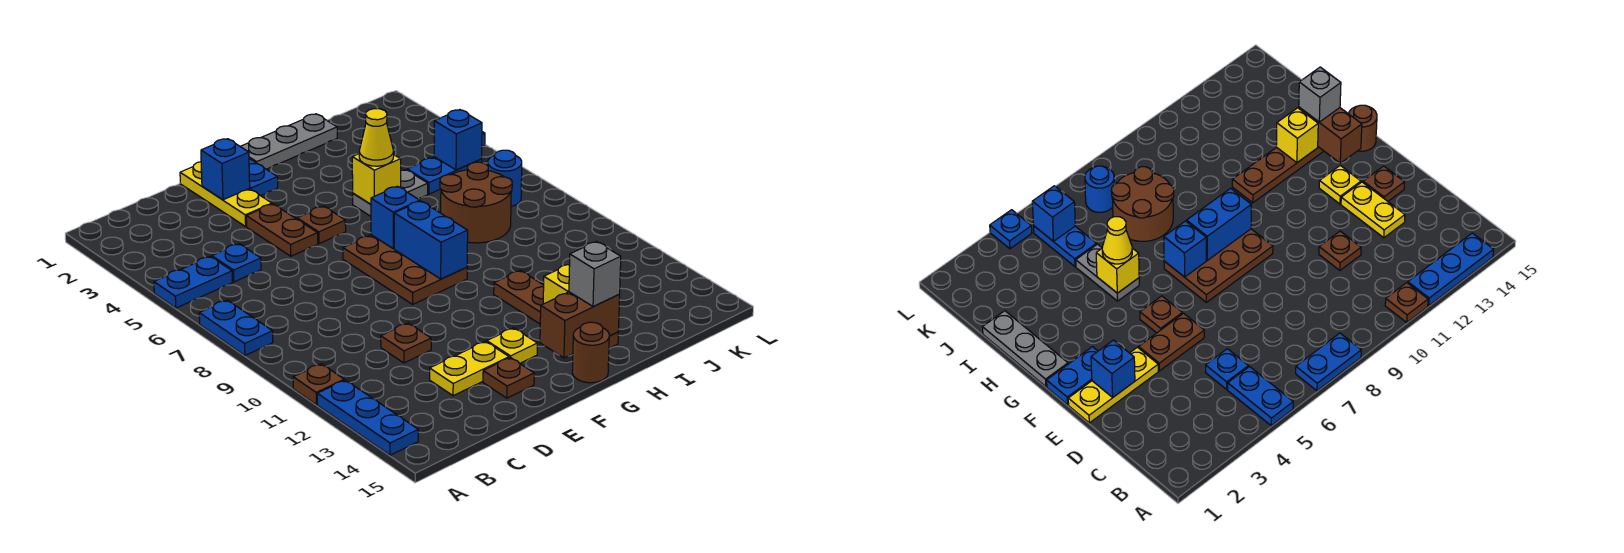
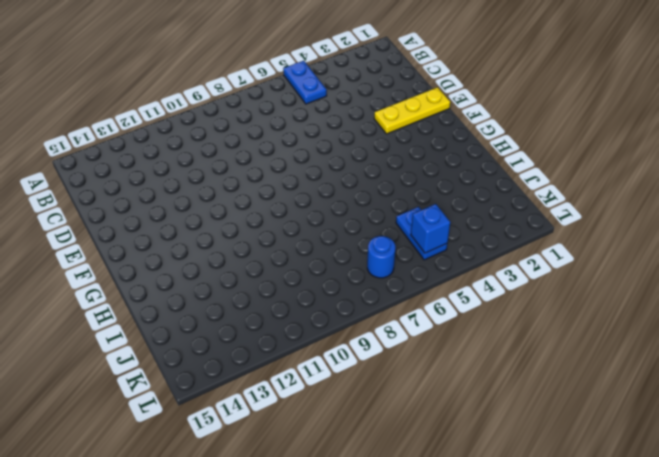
none -> blue 1x2 plate [199,300,273,355]
none -> brown 1x1 plate [293,364,344,404]
none -> blue 1x3 plate [317,380,418,455]
none -> blue 1x1 plate [212,244,261,282]

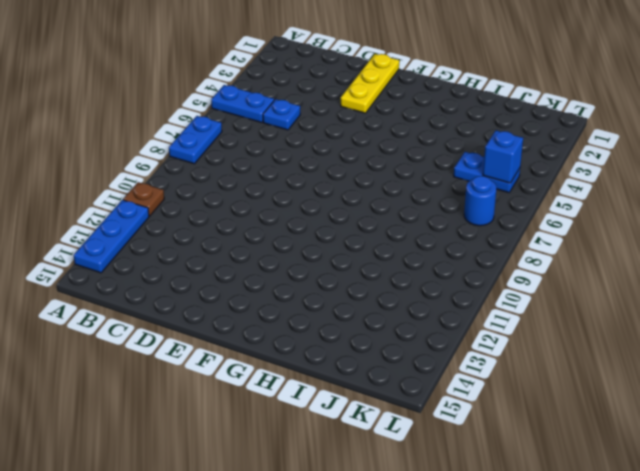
none -> brown 1x1 plate [381,323,431,363]
none -> yellow 1x2 plate [430,341,509,396]
none -> brown 1x2 plate [246,204,318,256]
none -> brown 1x1 plate [483,358,534,398]

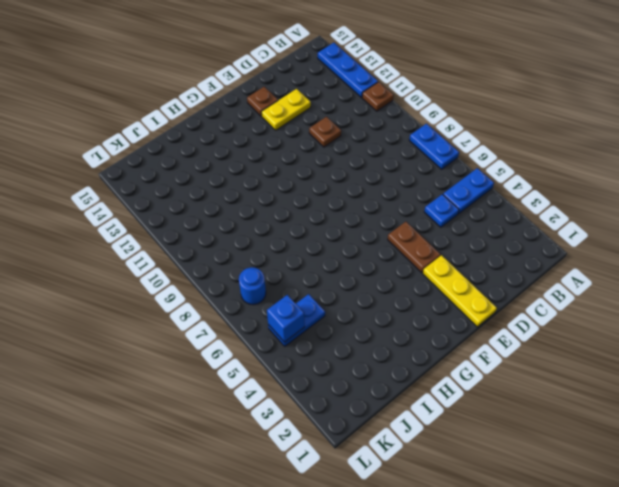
none -> blue 1x2 plate [249,159,278,196]
none -> brown 1x1 plate [297,206,346,244]
none -> brown 2x3 plate [343,235,467,304]
none -> yellow 1x1 plate [487,328,537,363]

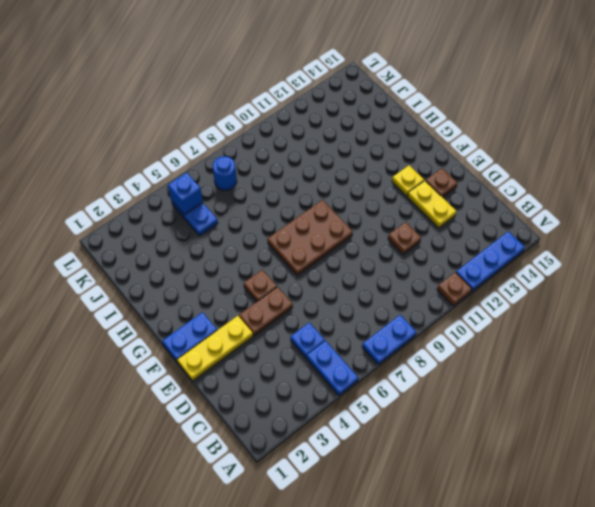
none -> grey 1x3 plate [240,114,337,169]
none -> brown 1x1 round brick [572,322,609,383]
none -> grey 1x2 plate [353,170,428,216]
none -> brown 1x4 plate [494,271,618,348]

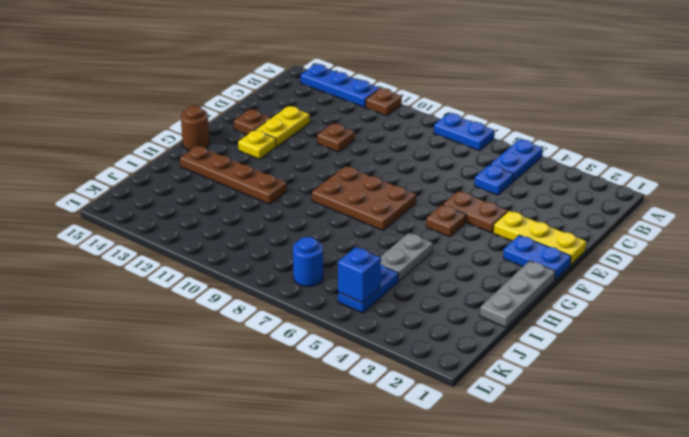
none -> brown 2x2 round brick [440,162,512,243]
none -> blue 1x1 plate [990,210,1032,249]
none -> blue 1x1 brick [201,139,250,200]
none -> blue 1x1 brick [371,186,420,249]

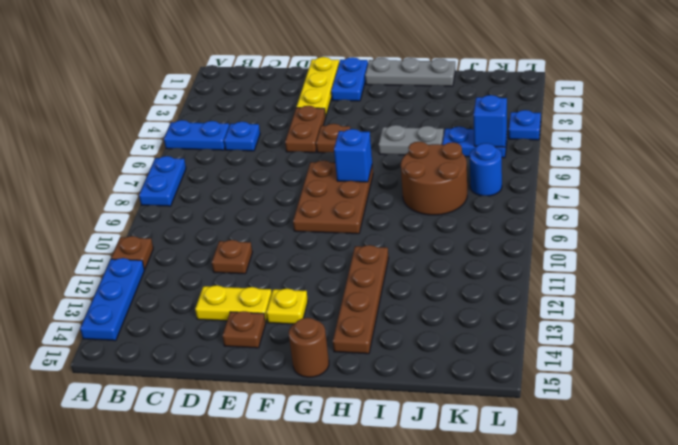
none -> blue 1x1 brick [201,139,250,200]
none -> blue 1x2 brick [394,201,468,279]
none -> brown 1x2 brick [540,292,620,358]
none -> yellow 1x1 brick [352,154,401,204]

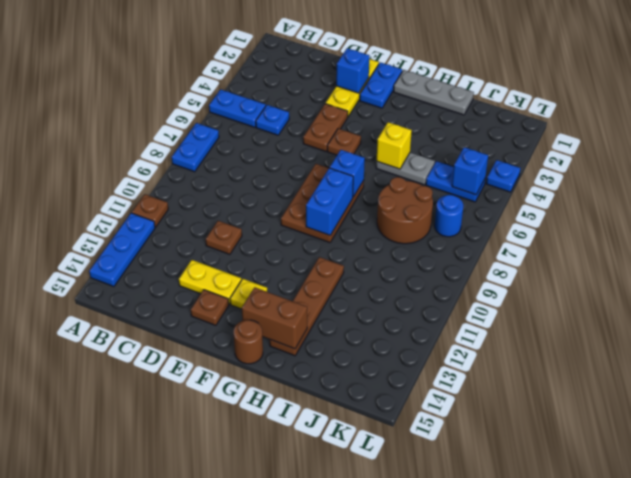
none -> yellow 1x1 brick [543,264,570,304]
none -> yellow 1x1 cone [359,108,394,166]
none -> grey 1x1 brick [569,242,621,306]

